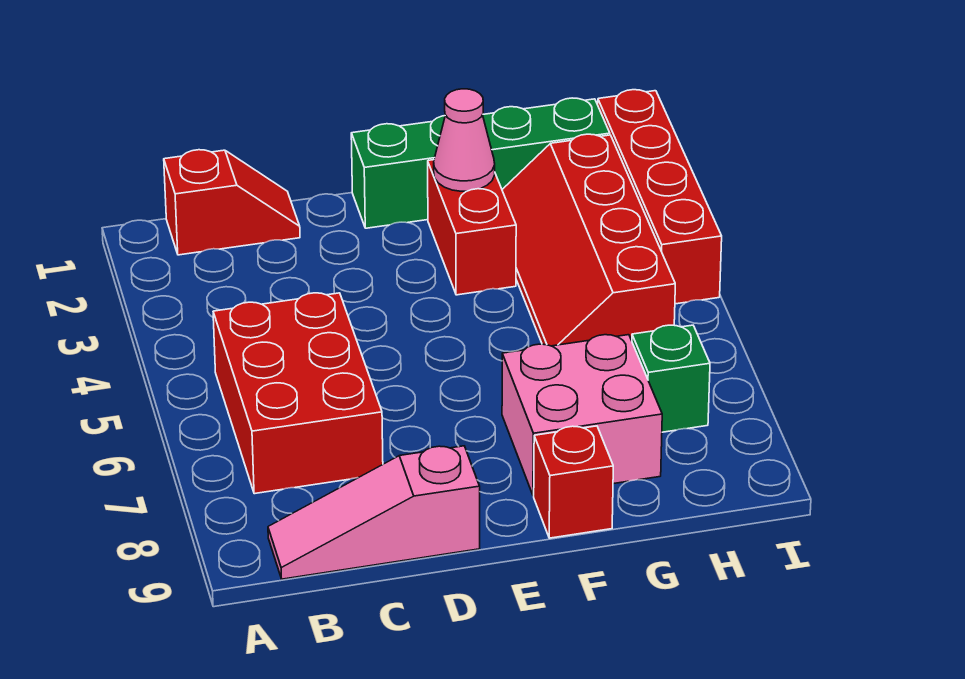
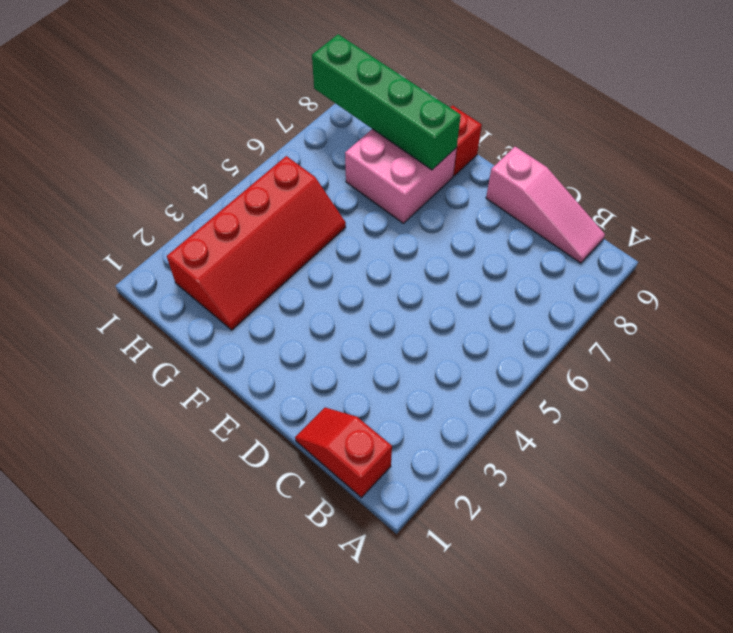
green 1x4 brick [312,34,461,170] -> green 1x4 brick moved to [351,98,610,228]
none -> red 2x3 brick [213,293,383,494]
none -> red 1x2 brick [428,160,516,295]

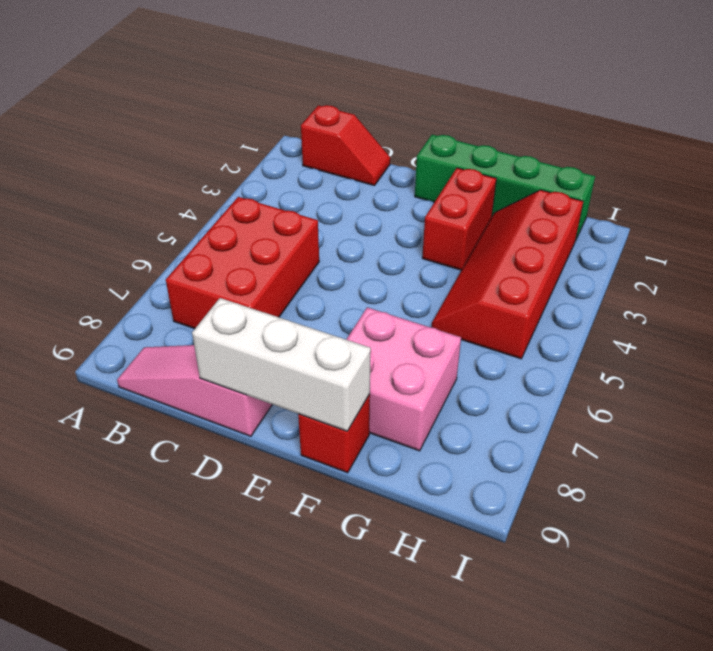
white 1x3 brick [192,298,371,431] -> none
none -> green 1x1 brick [632,325,710,432]
none -> red 1x4 brick [598,90,722,304]

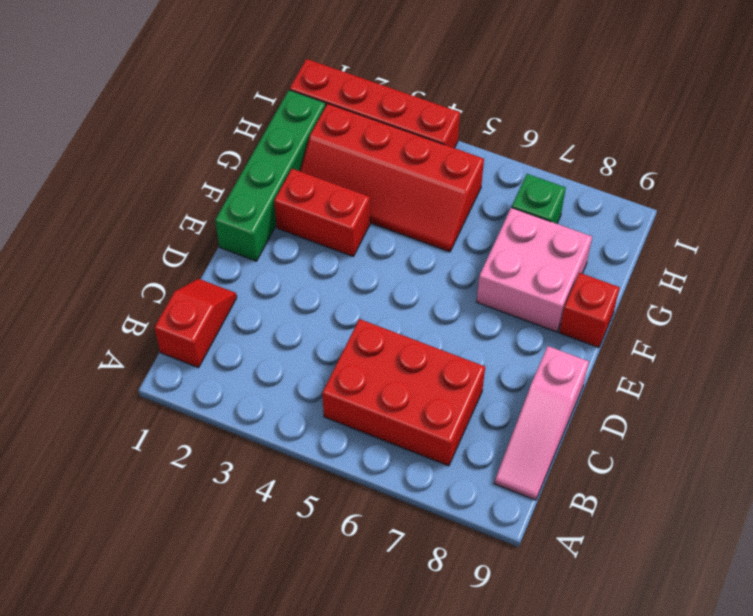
none -> pink 1x1 cone [434,89,495,191]

